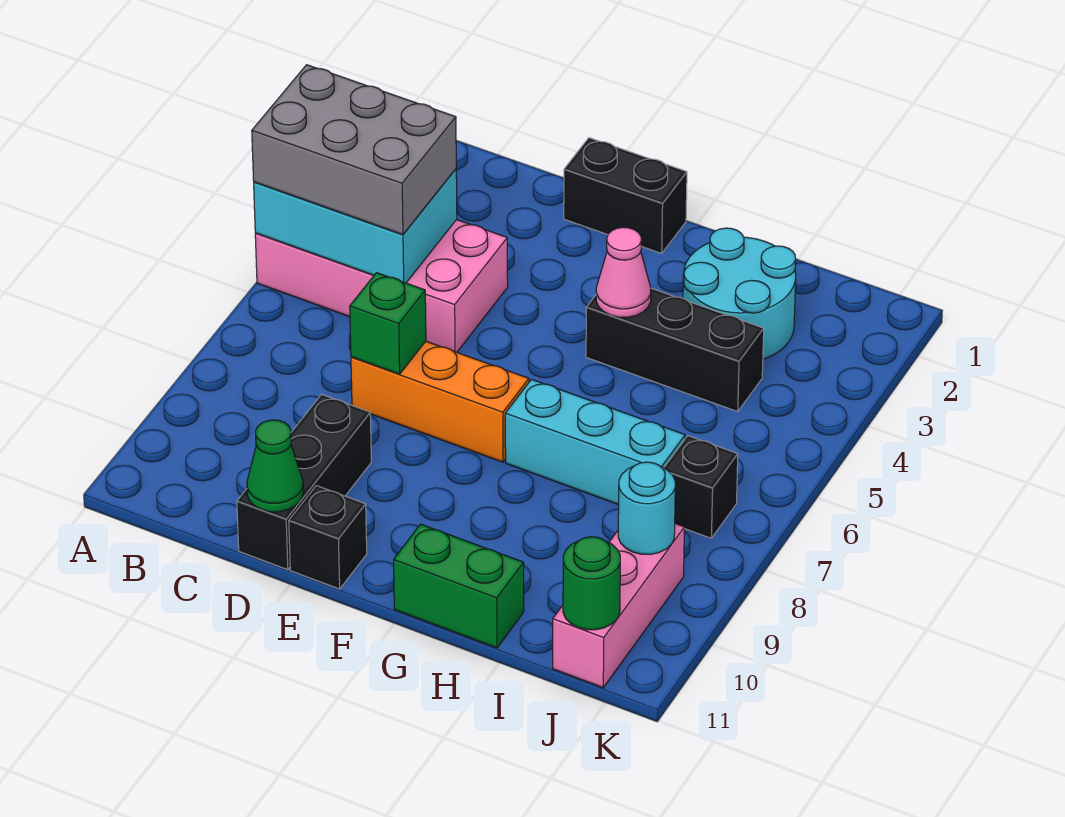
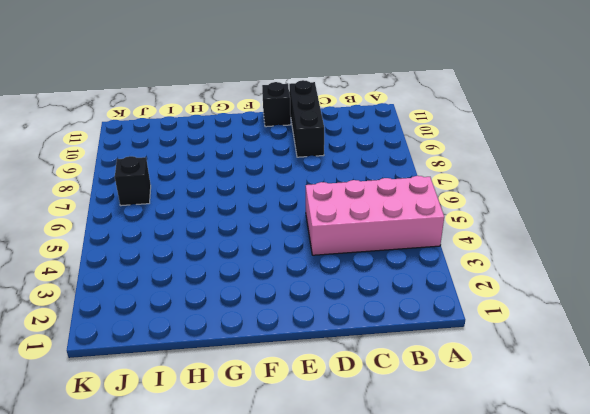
none -> orange 1x3 brick [351,341,529,462]
none -> black 1x2 brick [564,138,687,253]
none -> black 1x3 brick [586,288,764,411]

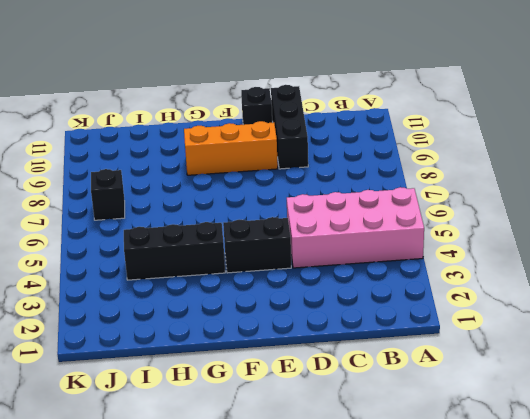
black 1x2 brick [223,217,291,273] -> black 1x2 brick moved to [564,138,687,253]
orange 1x3 brick [184,121,278,175] -> orange 1x3 brick moved to [351,341,529,462]
none -> cyan 1x3 brick [505,379,685,505]
none -> green 1x2 brick [394,524,524,648]
none -> cyan 2x2 round brick [683,228,796,359]

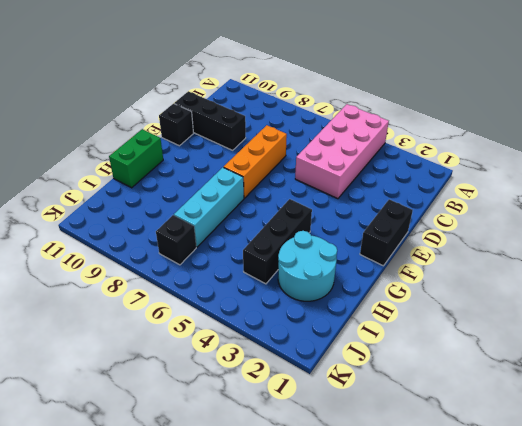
none -> pink 1x3 brick [553,524,685,688]
none -> cyan 2x3 brick [254,169,457,283]
none -> green 1x1 brick [350,273,426,374]

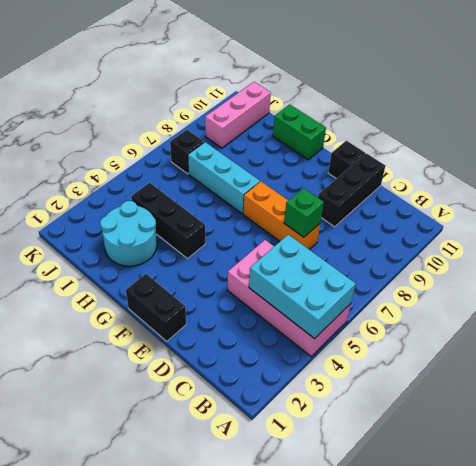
none -> green 1x1 cone [247,420,303,512]
none -> pink 1x1 cone [596,227,651,317]
none -> cyan 1x1 round brick [618,462,675,554]

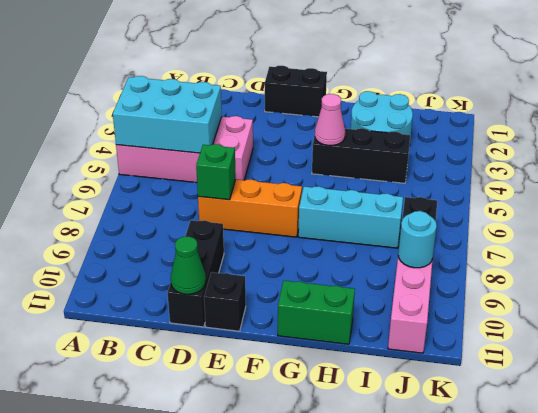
none -> green 1x1 round brick [563,537,620,630]
none -> grey 2x3 brick [252,65,456,235]

